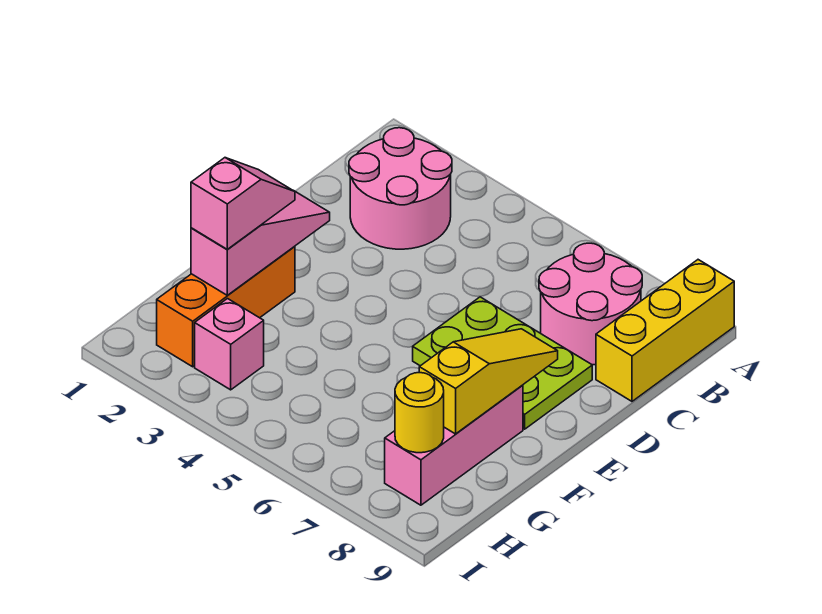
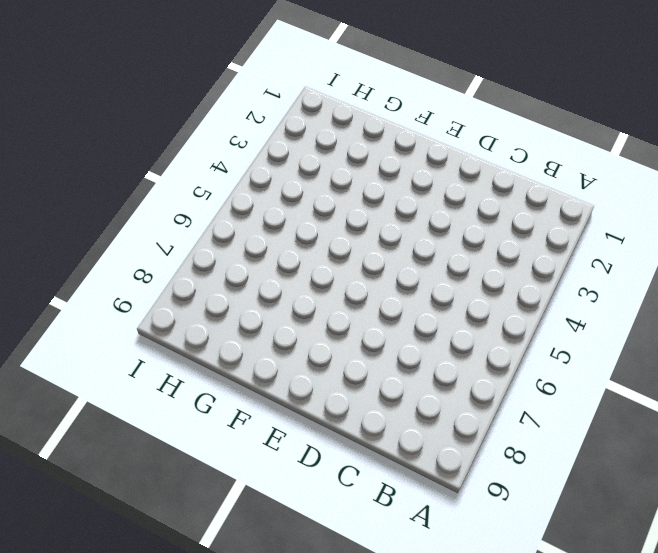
none -> yellow 1x3 brick [596,260,734,401]
none -> pink 2x2 round brick [349,128,452,249]

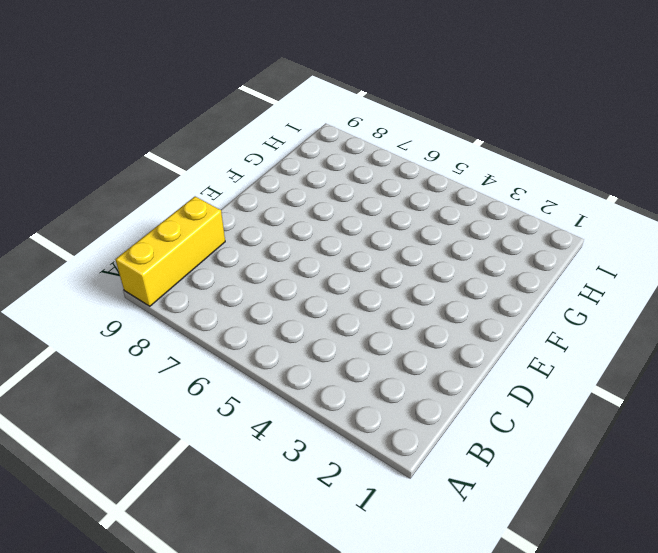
none -> pink 2x2 round brick [349,128,452,249]
none -> pink 2x2 round brick [539,243,642,365]

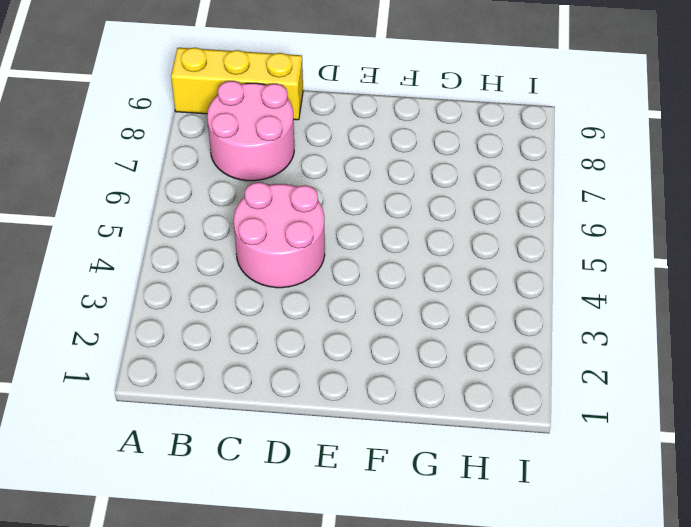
pink 2x2 round brick [234,182,325,288] -> pink 2x2 round brick moved to [349,128,452,249]
none -> lime 2x3 plate [413,297,592,429]
none -> orange 1x3 brick [157,246,295,367]

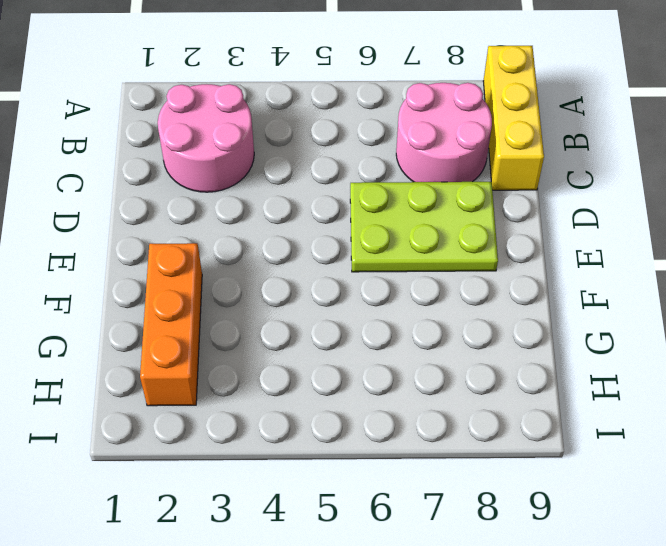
none -> pink 1x3 brick [385,385,523,505]
none -> pink 1x1 brick [195,299,264,390]

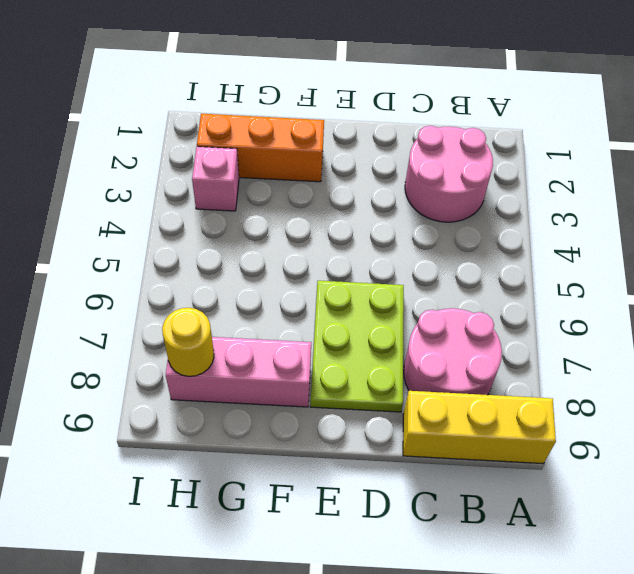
none -> pink 1x3 slope [191,192,330,295]
none -> yellow 1x3 slope [419,329,558,434]

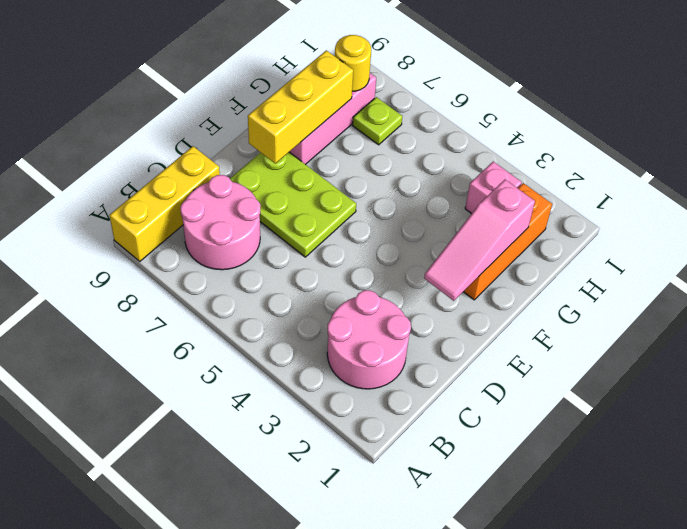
yellow 1x3 brick [248,50,353,163] -> yellow 1x3 slope [419,329,558,434]
lime 1x1 plate [353,97,402,145] -> none
none -> pink 1x2 slope [191,158,295,250]

